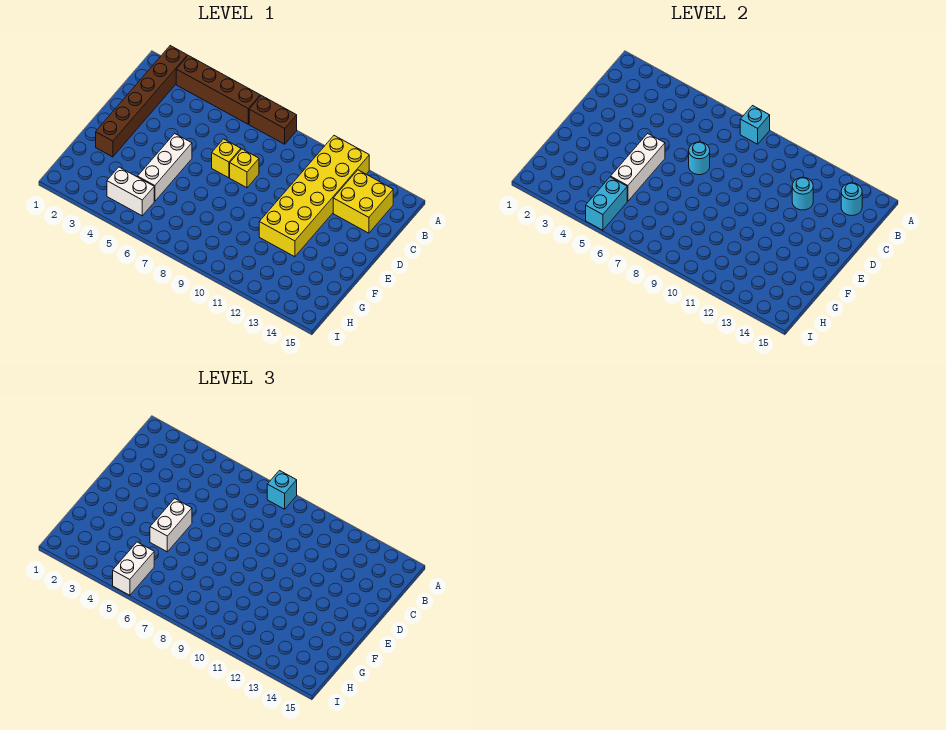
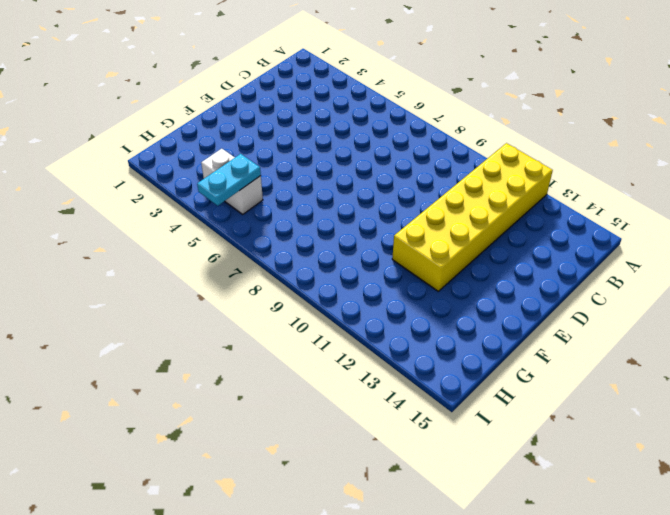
cyan 1x2 plate [197,154,261,206] -> cyan 1x2 brick [586,177,627,230]
none -> brown 1x6 brick [96,46,187,157]
none -> brown 1x4 brick [176,56,260,124]
none -> brown 1x2 brick [249,96,297,144]

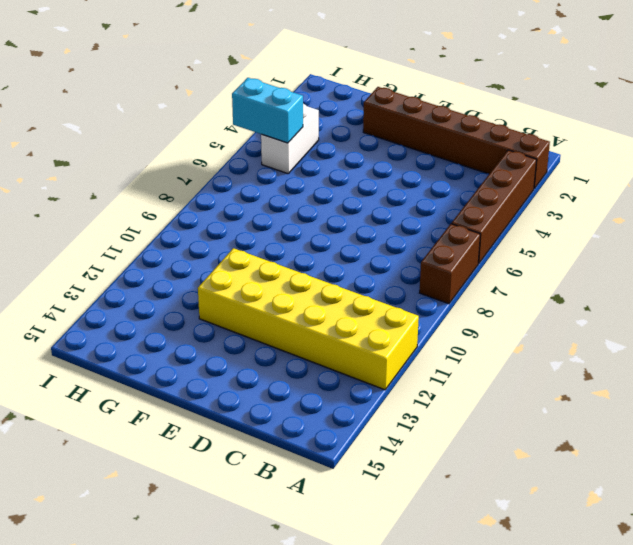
none -> yellow 2x2 brick [333,170,393,233]
none -> yellow 1x1 brick [212,139,241,178]
none -> yellow 1x1 brick [230,149,259,188]

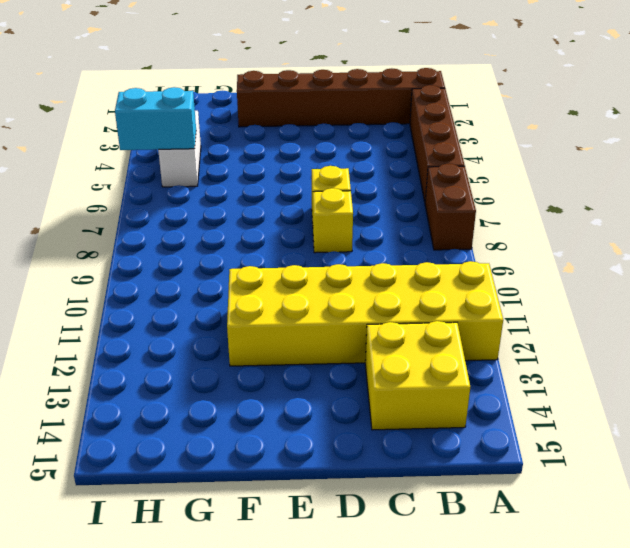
none -> white 1x3 brick [138,134,192,201]
none -> cyan 1x1 brick [740,106,770,144]
none -> cyan 1x1 round brick [841,183,862,216]

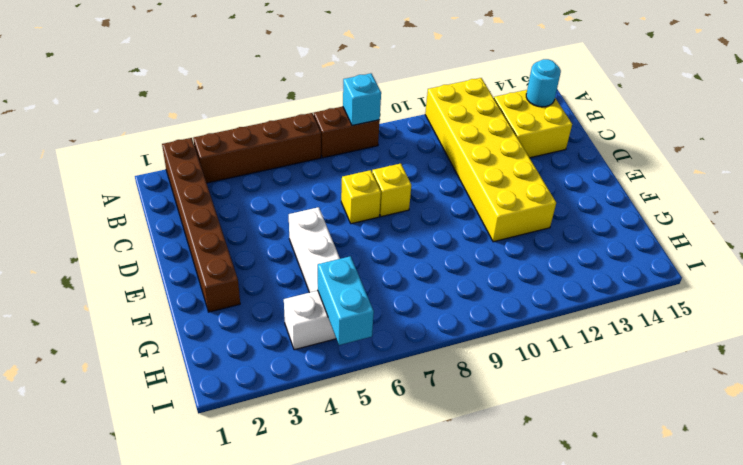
none -> cyan 1x1 round brick [792,178,813,210]
none -> cyan 1x1 round brick [689,142,710,175]
none -> white 1x3 brick [611,134,665,201]

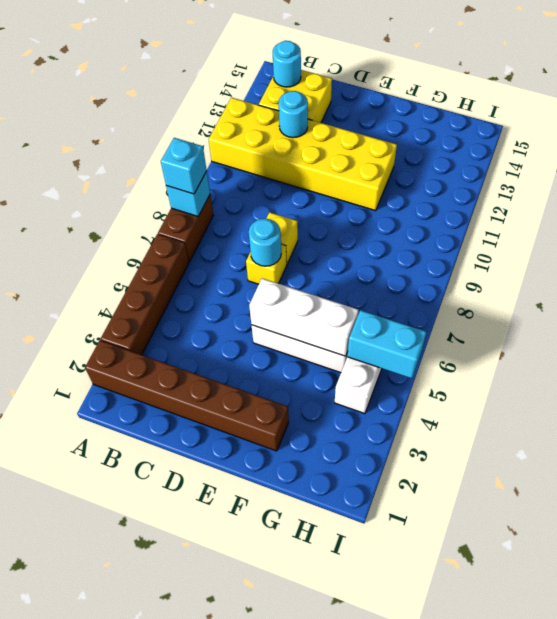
none -> white 1x2 brick [150,499,192,552]
none -> white 1x2 brick [113,542,154,595]

